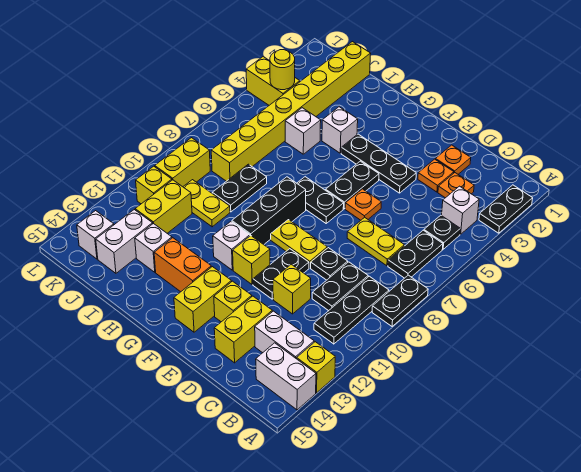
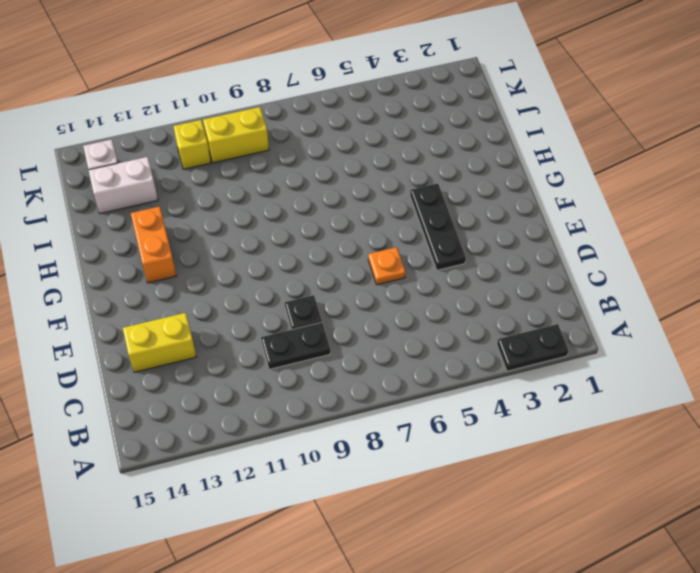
none -> black 1x2 plate [372,275,428,326]
none -> yellow 1x1 brick [297,342,335,393]
none -> white 1x2 brick [256,343,316,410]
none -> white 1x1 brick [442,186,479,234]

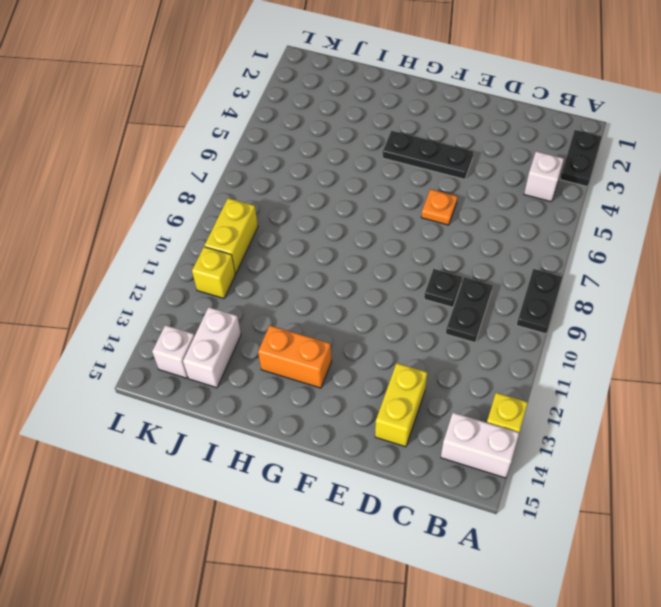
none -> black 1x1 plate [424,215,460,249]
none -> black 1x2 plate [388,230,443,278]
none -> black 1x3 plate [314,276,389,344]
none -> white 1x2 brick [255,311,314,359]

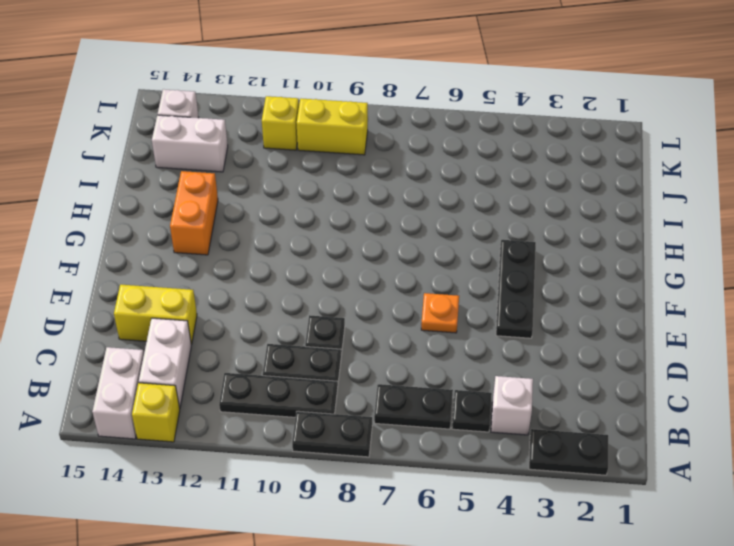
none -> orange 1x1 plate [438,173,474,198]
none -> yellow 1x2 plate [347,217,404,266]
none -> orange 1x1 plate [435,145,471,174]
none -> orange 1x1 plate [418,159,454,192]

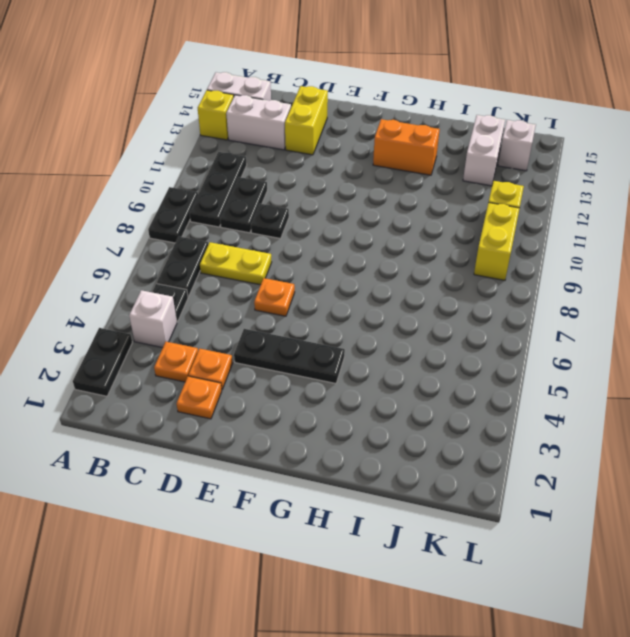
none -> yellow 1x1 brick [273,264,311,314]
none -> yellow 1x2 plate [271,220,327,268]
none -> black 1x2 plate [253,249,309,299]
none -> yellow 1x1 brick [214,281,252,322]

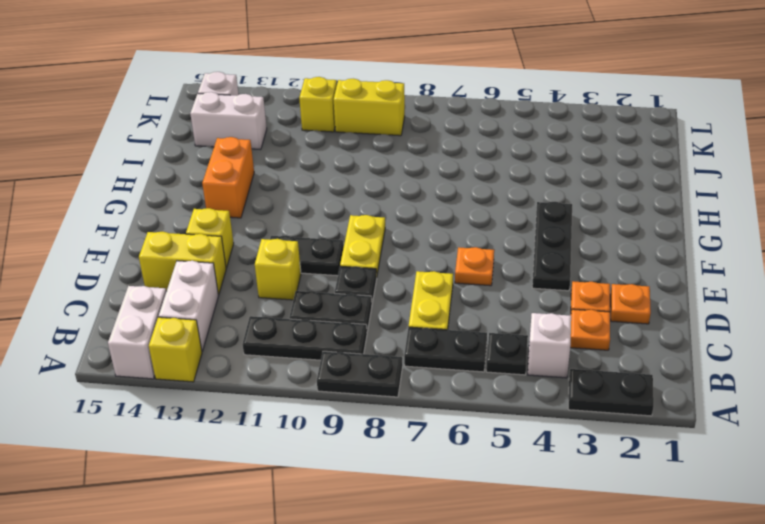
none -> black 1x2 plate [326,161,379,209]
none -> black 1x2 plate [297,177,344,223]
none -> yellow 1x1 brick [233,236,270,284]
none -> yellow 1x2 brick [174,267,232,332]

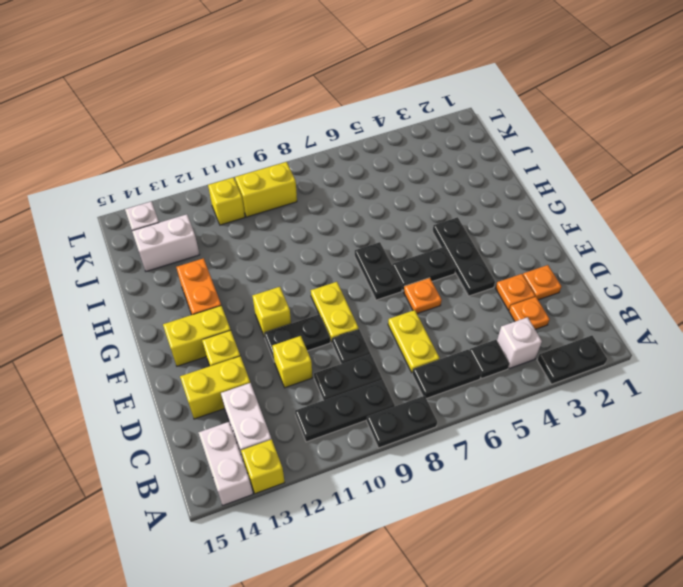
none -> black 1x3 brick [232,177,306,244]
none -> white 1x1 brick [213,222,250,270]
none -> white 1x1 brick [322,107,358,153]
none -> white 1x1 brick [285,108,321,154]

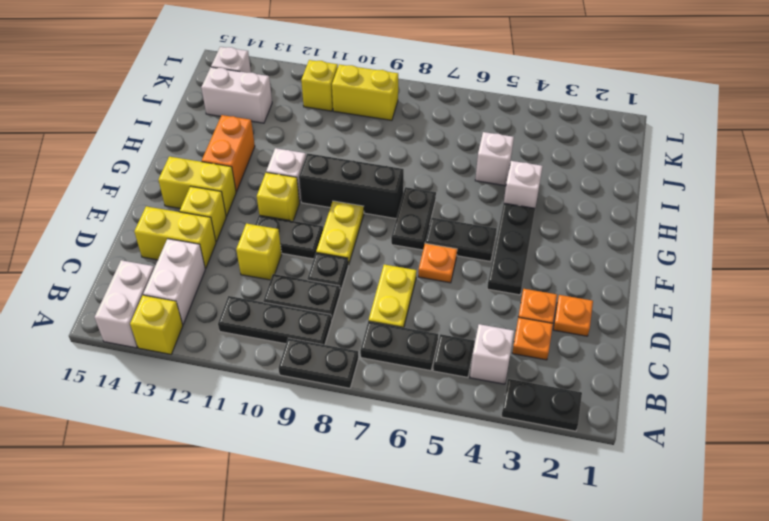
none -> black 1x2 plate [212,164,267,212]
none -> yellow 1x2 plate [183,180,230,227]
none -> white 1x1 brick [135,223,172,272]
none -> yellow 1x8 brick [211,42,371,181]

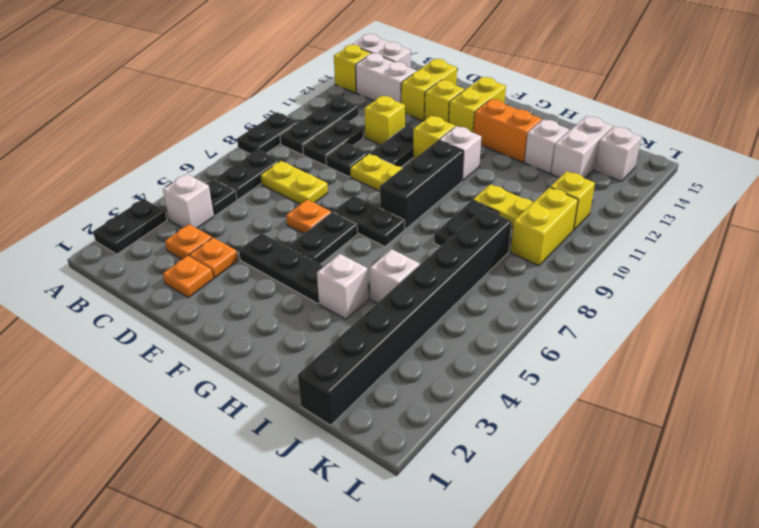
black 1x8 brick [298,208,511,425] -> yellow 1x8 brick [211,42,371,181]
none -> yellow 1x2 brick [135,180,192,233]
none -> yellow 1x2 brick [246,57,300,105]
none -> yellow 1x1 round brick [270,50,295,90]

